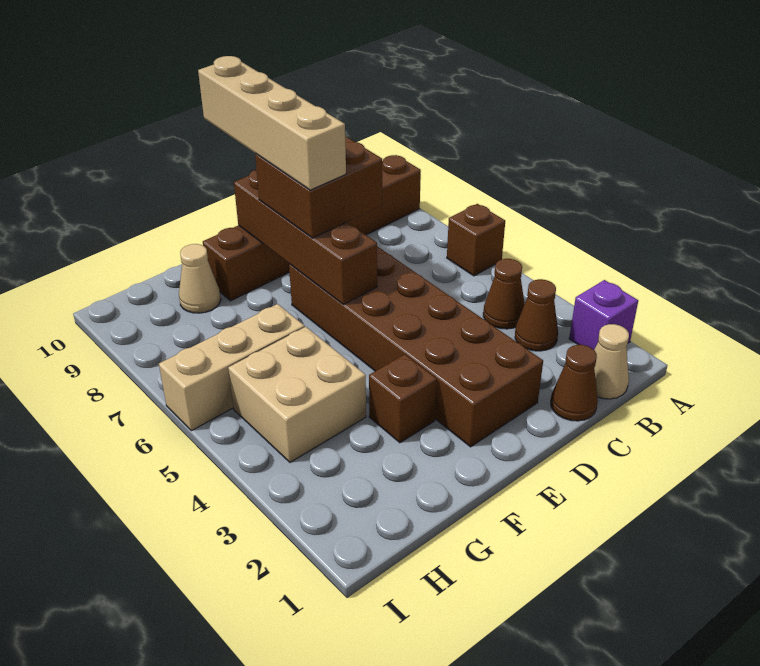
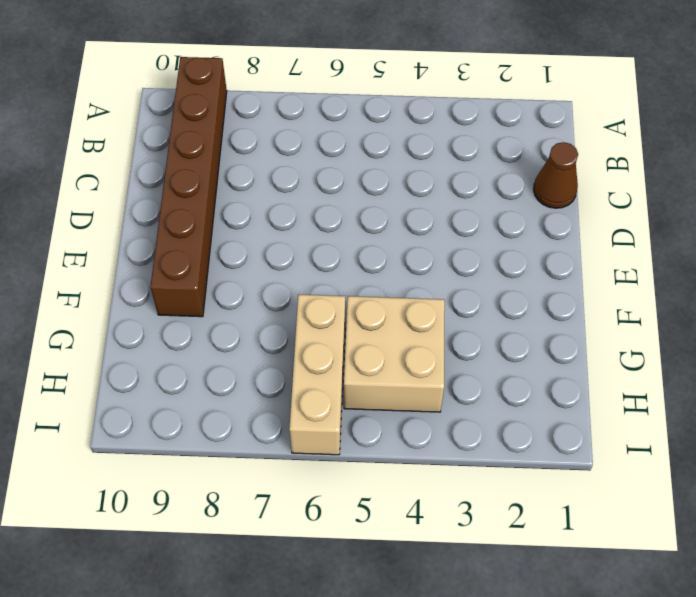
none -> purple 1x1 brick [569,280,638,350]
none -> brown 1x1 brick [447,204,505,276]
none -> tan 1x1 cone [594,324,629,399]

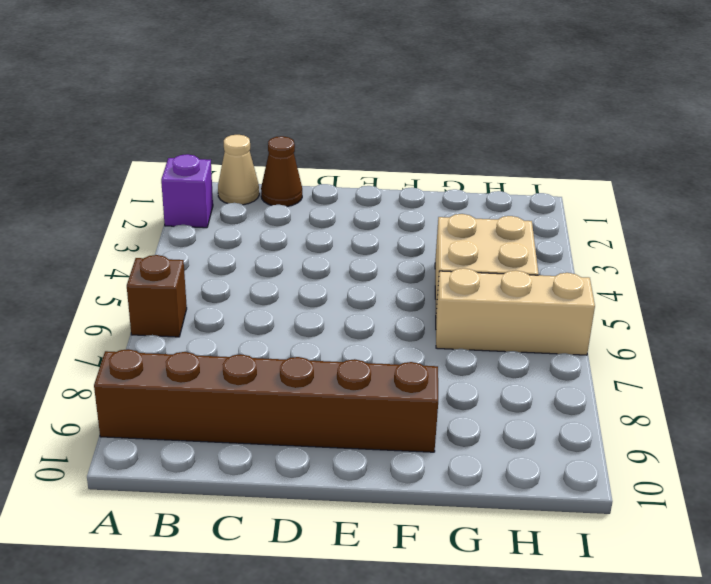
none -> brown 1x1 cone [515,279,558,351]
none -> brown 1x1 cone [483,259,525,329]
none -> brown 2x6 brick [289,246,543,447]

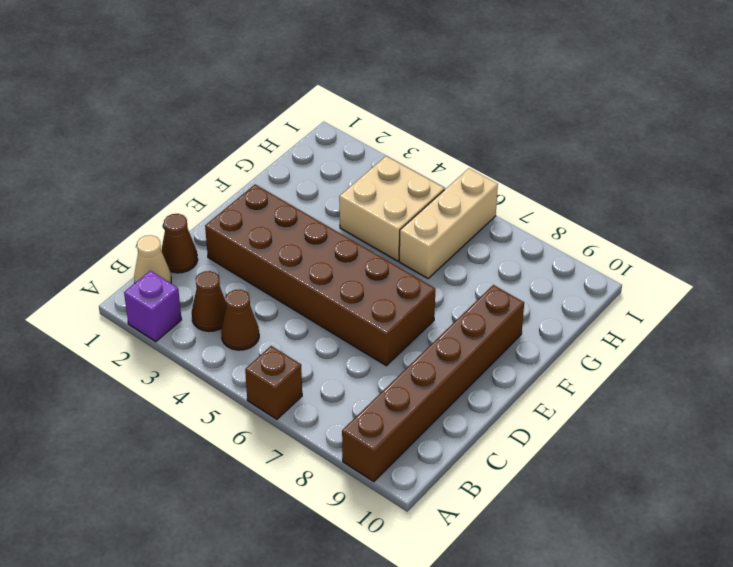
none -> brown 1x1 brick [369,355,437,443]
none -> tan 1x1 cone [179,244,221,313]
none -> brown 1x4 brick [234,170,377,304]

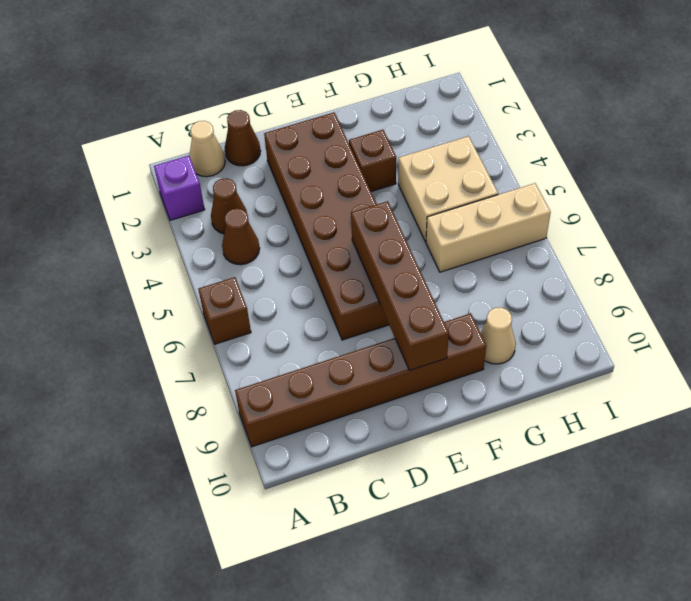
none -> brown 2x2 brick [255,136,382,238]
none -> tan 1x4 brick [198,56,346,190]

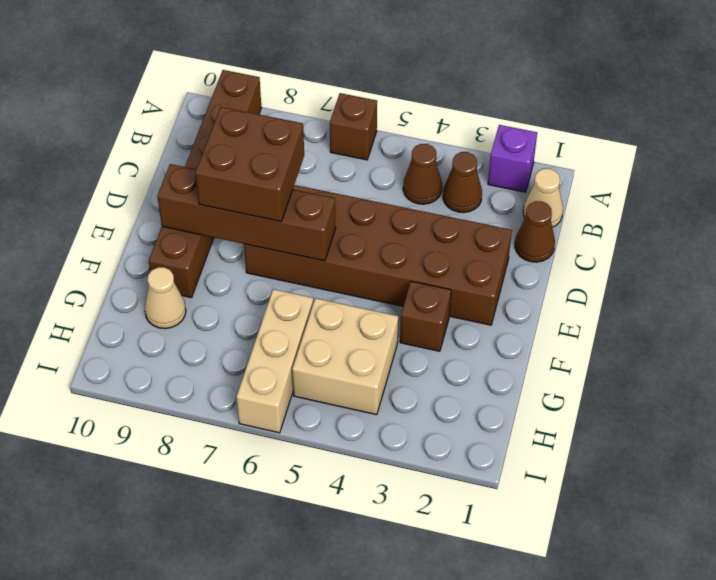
none -> tan 1x4 brick [198,56,346,190]

